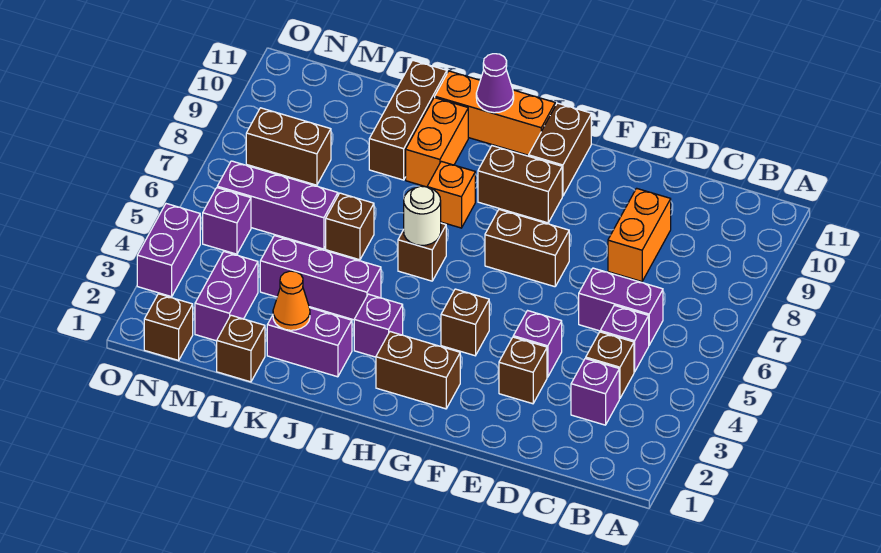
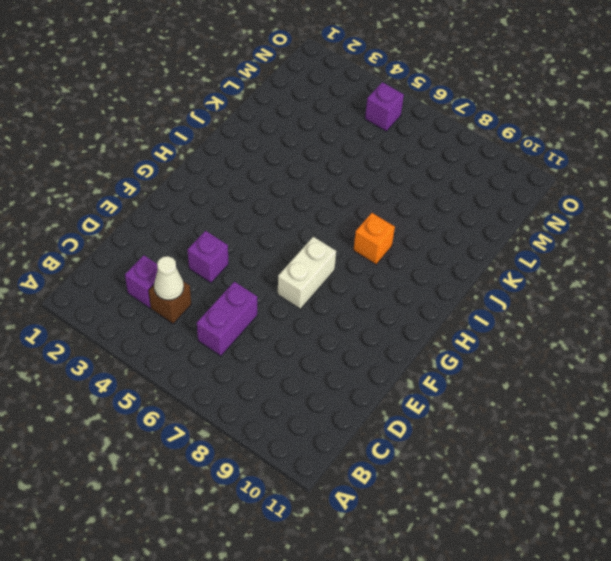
white 1x1 cone [154,256,184,300] -> none
white 1x2 brick [278,237,336,309] -> brown 1x2 brick [485,210,569,287]
none -> purple 1x1 brick [600,305,649,372]
none -> orange 1x2 brick [608,188,671,282]
none -> brown 1x1 brick [499,337,547,404]
none -> brown 1x2 brick [376,332,460,409]

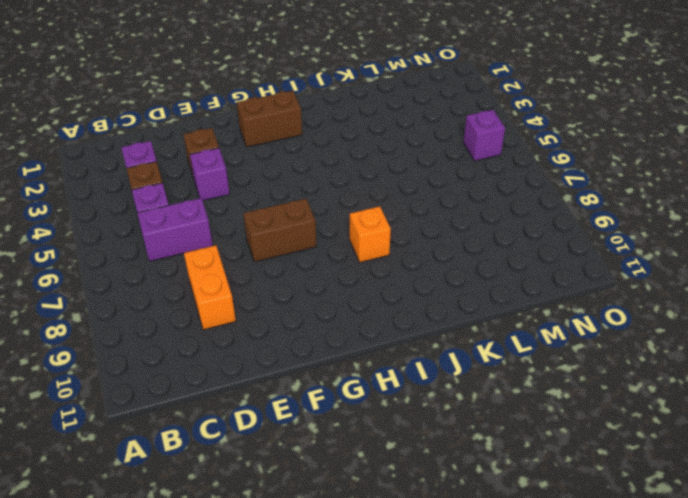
none -> brown 1x1 brick [441,289,489,356]
none -> brown 1x2 brick [478,146,562,223]
none -> brown 1x2 brick [529,103,591,196]
none -> orange 1x3 brick [435,71,555,155]

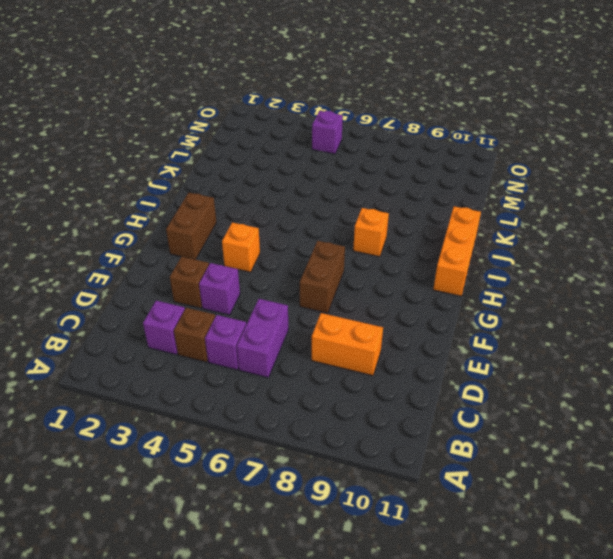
orange 1x1 brick [222,223,260,272] -> brown 1x1 brick [441,289,489,356]
none -> brown 1x2 brick [478,146,562,223]
none -> brown 1x2 brick [529,103,591,196]
none -> purple 1x1 brick [354,294,403,357]
none -> brown 1x1 brick [398,223,446,281]

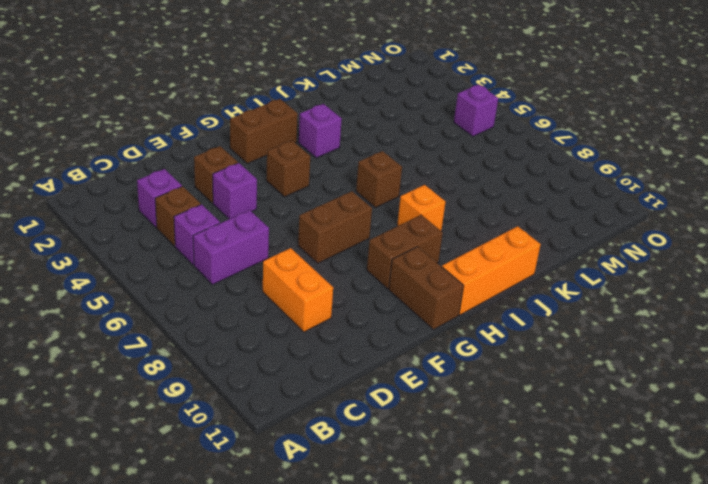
none -> purple 1x2 brick [267,308,352,377]
none -> purple 1x3 brick [260,236,381,320]
none -> orange 1x2 brick [406,98,468,187]
none -> brown 1x1 brick [326,193,374,260]

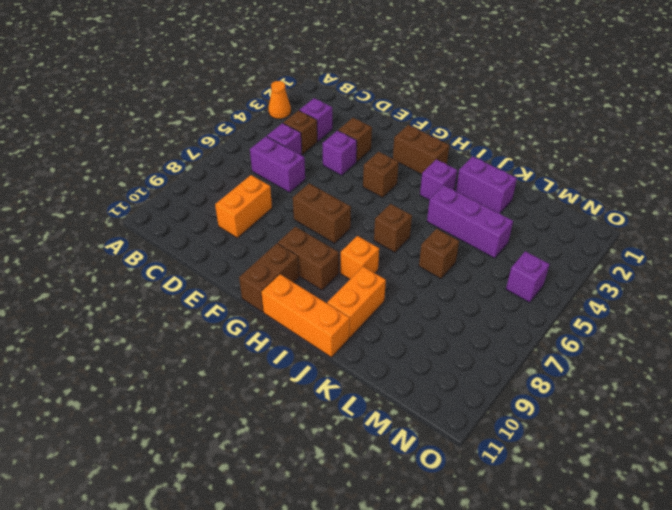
orange 1x1 cone [268,81,291,119] -> orange 1x1 cone moved to [273,271,310,330]
none -> brown 1x3 brick [369,60,447,180]
none -> brown 1x1 brick [217,315,265,382]
none -> purple 1x3 brick [217,161,338,249]
none -> purple 1x2 brick [195,252,258,341]

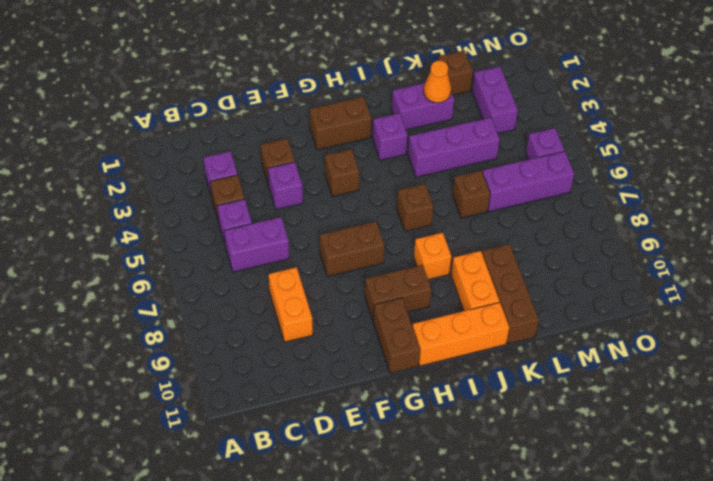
none -> brown 1x2 brick [246,108,331,185]
none -> brown 1x1 brick [144,294,193,360]
none -> purple 1x2 brick [137,204,200,297]
none -> white 1x1 round brick [404,186,441,245]

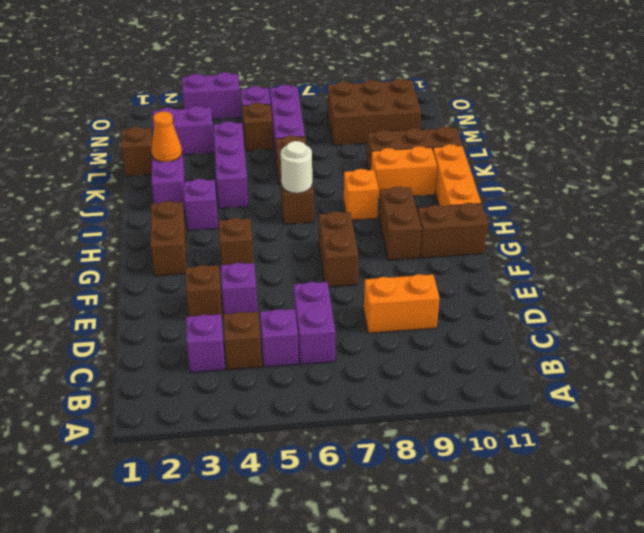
brown 1x1 brick [242,103,273,151] -> brown 1x1 brick moved to [144,294,193,360]
brown 2x3 brick [327,78,421,146] -> brown 1x2 brick [246,108,331,185]
none -> purple 1x1 cone [476,54,514,113]

